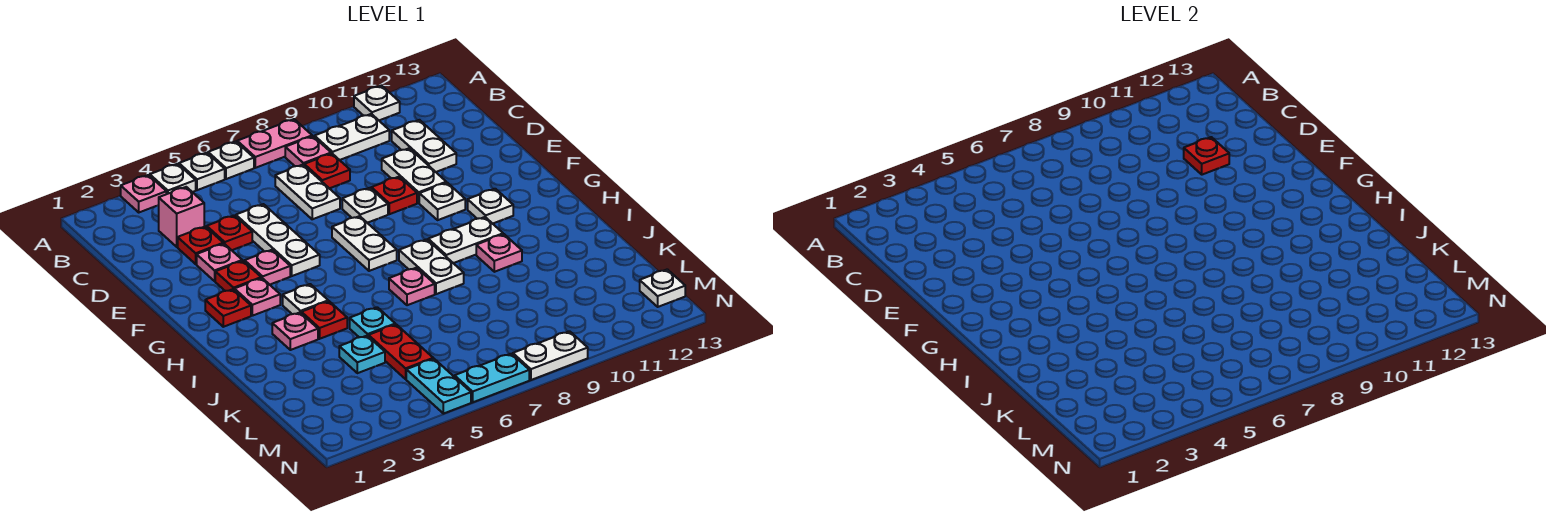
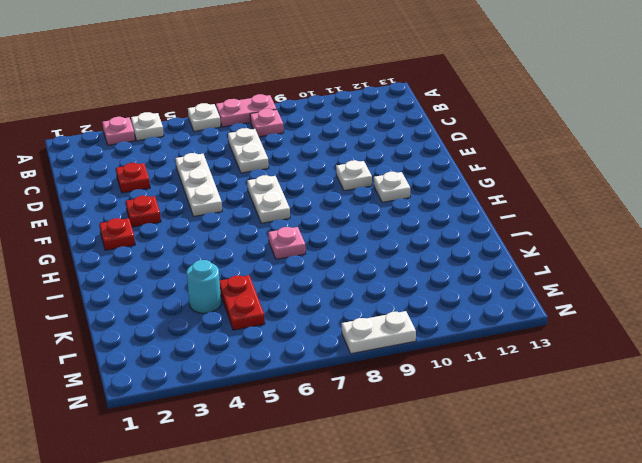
cyan 1x1 round brick [187,260,221,313] -> cyan 1x1 plate [339,336,385,373]
none -> white 1x1 plate [179,153,225,190]
none -> white 1x1 plate [354,86,400,120]
none -> white 1x2 plate [315,114,389,160]
none -> pink 1x1 brick [159,187,204,247]

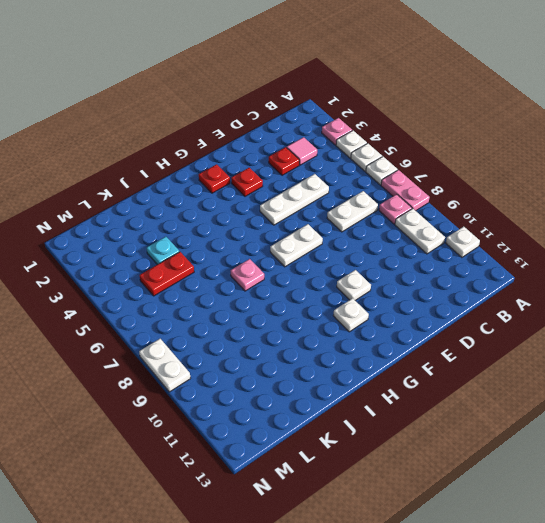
pink 1x1 tile [287,137,317,165] -> pink 1x1 brick [159,187,204,247]
none -> red 1x1 plate [304,154,350,188]
none -> white 1x2 plate [392,120,456,172]
none -> red 1x1 plate [207,215,252,250]
none -> white 1x2 plate [382,148,446,203]

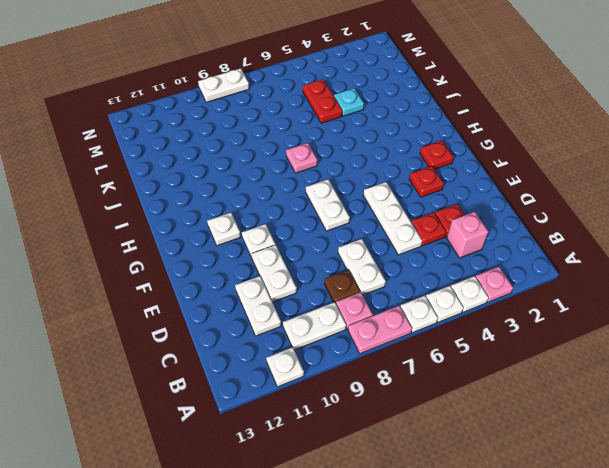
brown 1x1 plate [324,270,360,303] -> red 1x1 plate [304,154,350,188]
none -> pink 1x1 plate [197,244,242,281]
none -> white 1x1 plate [342,188,388,223]
none -> red 1x1 plate [371,177,417,214]
none -> pink 1x1 plate [245,250,290,285]

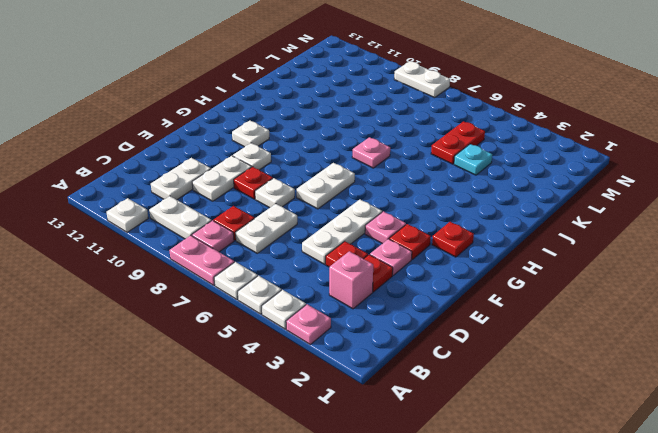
none -> pink 1x1 plate [234,278,280,316]
none -> white 1x1 plate [283,284,328,314]
none -> white 1x2 plate [399,239,464,294]
none -> white 1x2 plate [428,217,503,263]

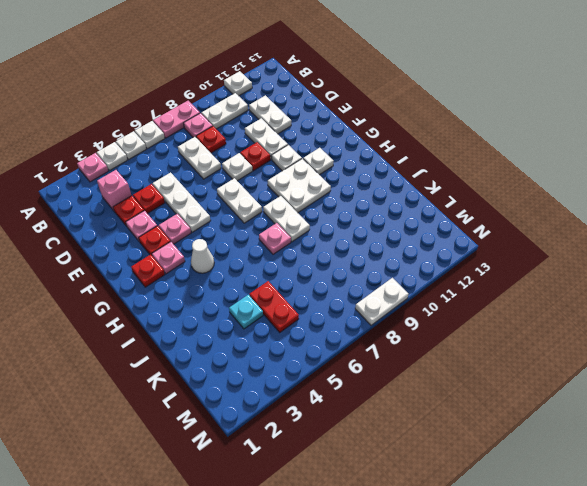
white 2x2 plate [268,159,331,213] -> white 1x2 plate [428,217,503,263]
white 1x1 cone [191,239,214,273] -> white 1x1 plate [283,284,328,314]
none -> pink 1x1 plate [272,313,318,350]
none -> red 1x1 plate [301,301,347,339]
none -> pink 1x1 plate [476,234,522,272]
none -> cyan 1x1 plate [350,307,395,337]

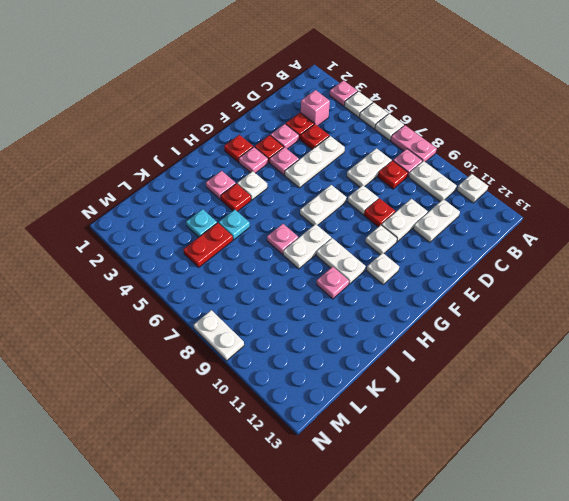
none -> cyan 1x2 plate [406,359,471,414]
none -> white 1x1 plate [640,269,685,307]
none -> cyan 1x2 plate [455,354,529,402]
none -> red 1x1 plate [1184,137,1229,175]

